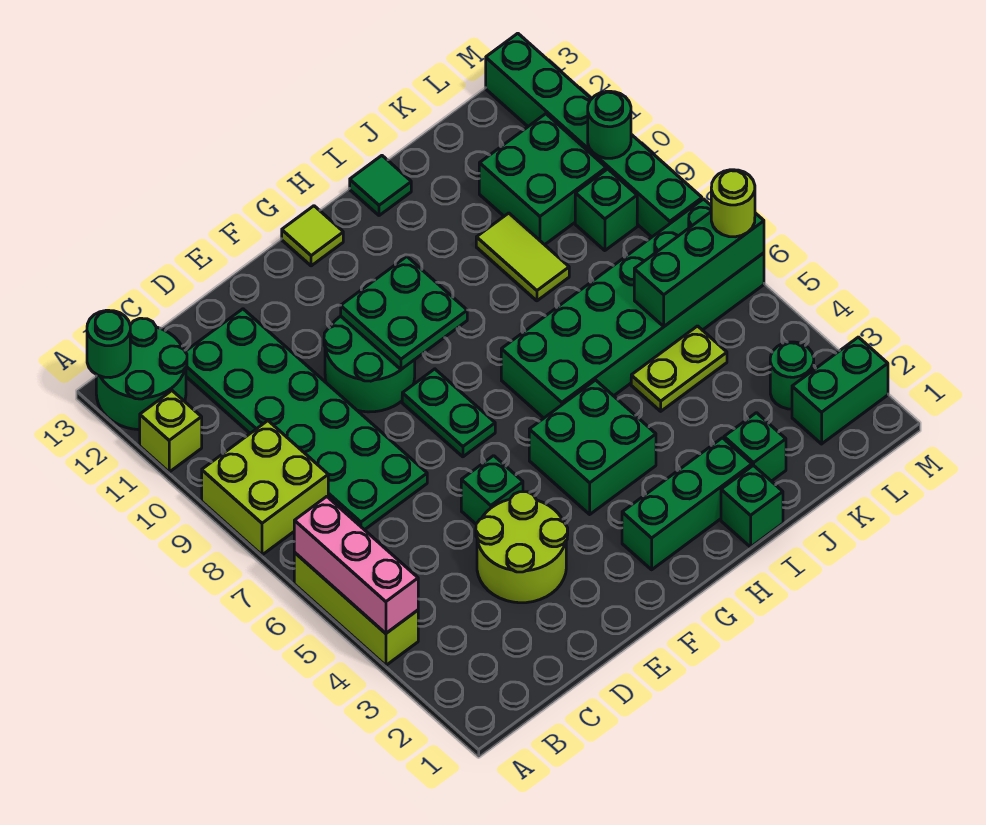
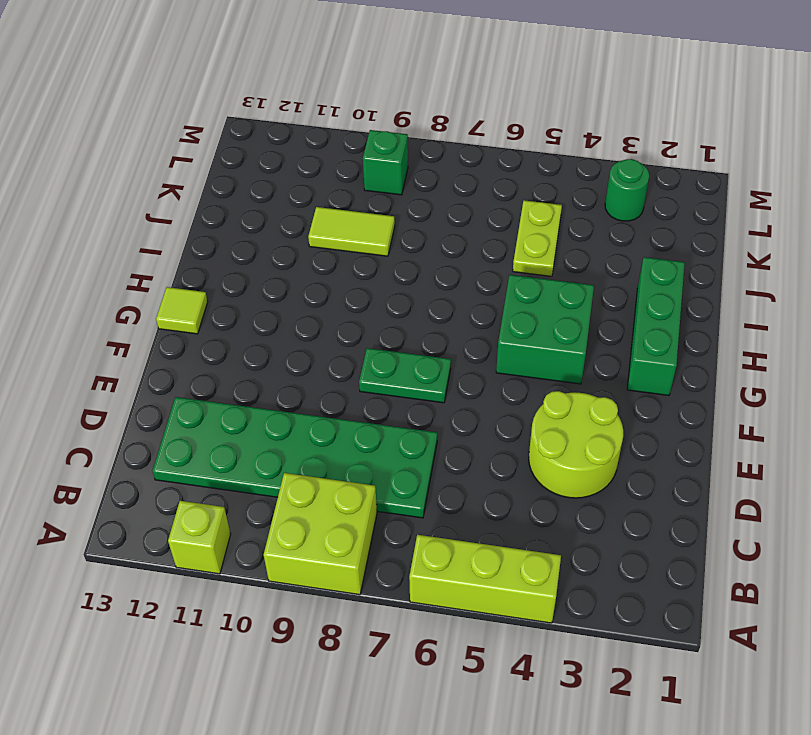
none -> green 2x2 round brick [96,318,187,430]
none -> green 1x1 brick [461,456,523,524]
none -> green 2x2 round brick [324,316,415,412]

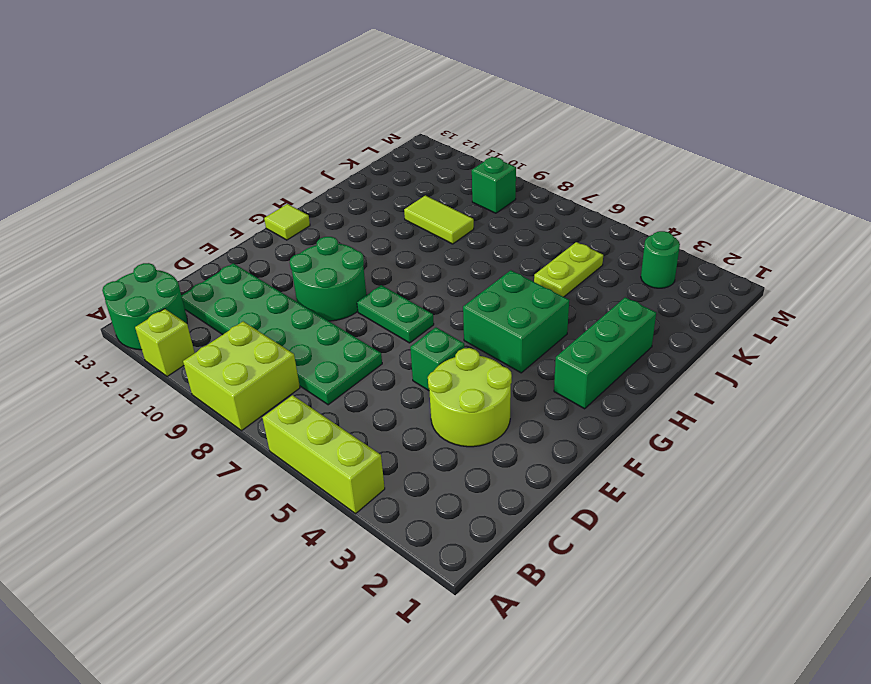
none -> green 2x6 brick [501,199,764,418]
none -> green 1x1 brick [721,465,783,547]
none -> green 1x1 tile [350,156,411,216]

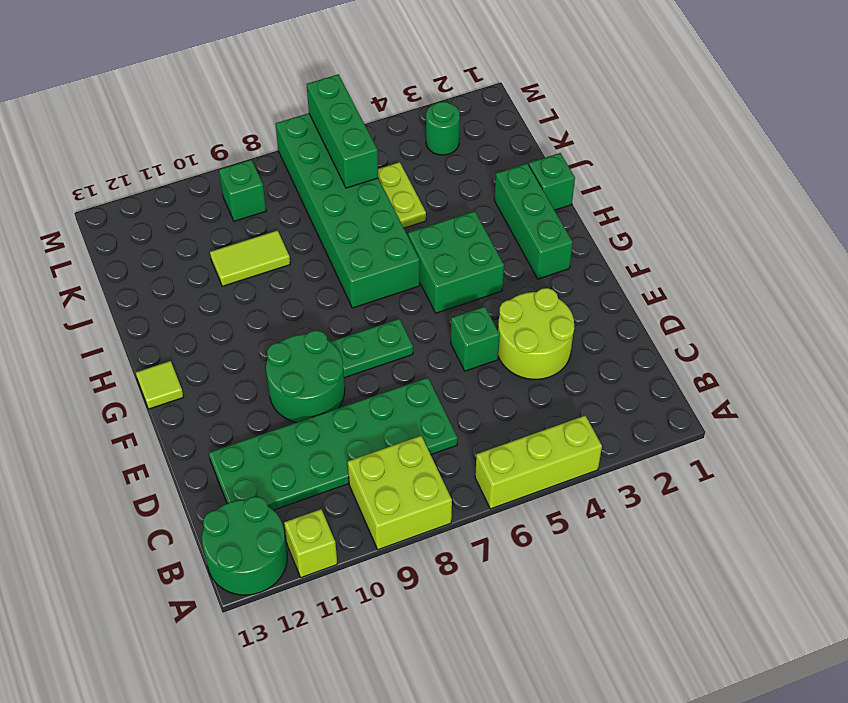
none -> green 1x1 tile [350,156,411,216]
none -> green 1x1 brick [724,413,786,481]
none -> green 2x2 brick [479,114,606,245]

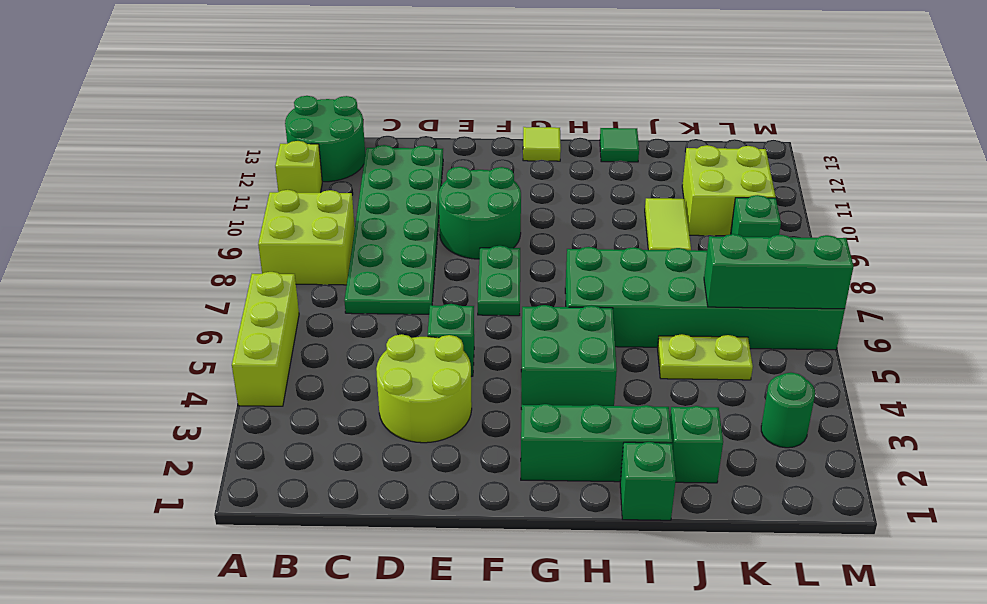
lime 2x2 brick [682,145,776,236] -> green 2x2 brick [479,114,606,245]
none -> green 1x2 brick [792,337,888,444]
none -> green 1x6 brick [486,33,702,237]
none -> pink 1x3 brick [294,497,418,633]

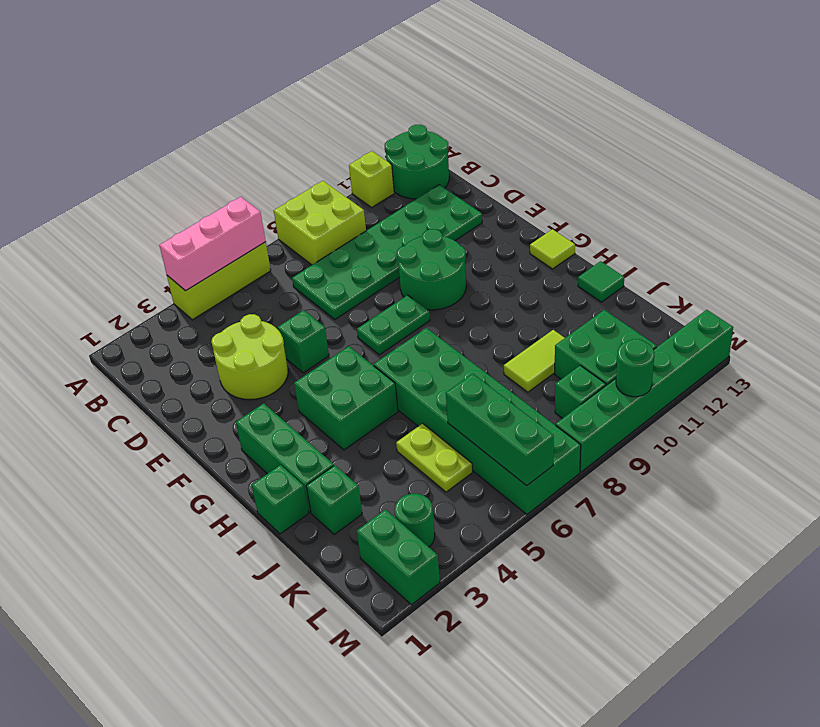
none -> green 1x1 round brick [87,310,130,378]
none -> green 2x2 plate [341,257,467,369]
none -> lime 1x1 round brick [711,170,755,237]

